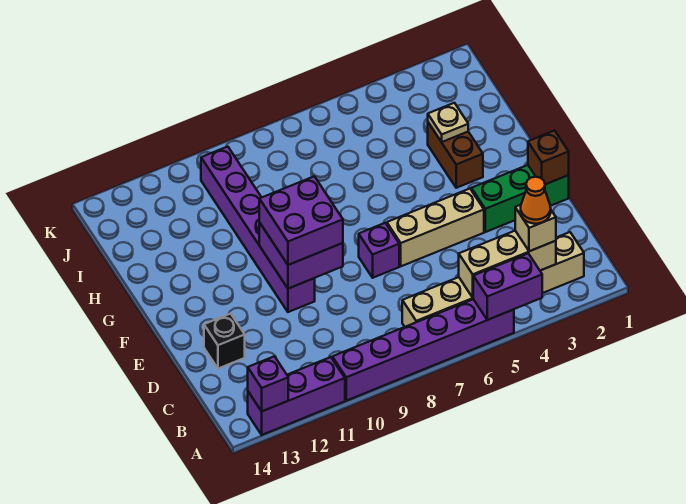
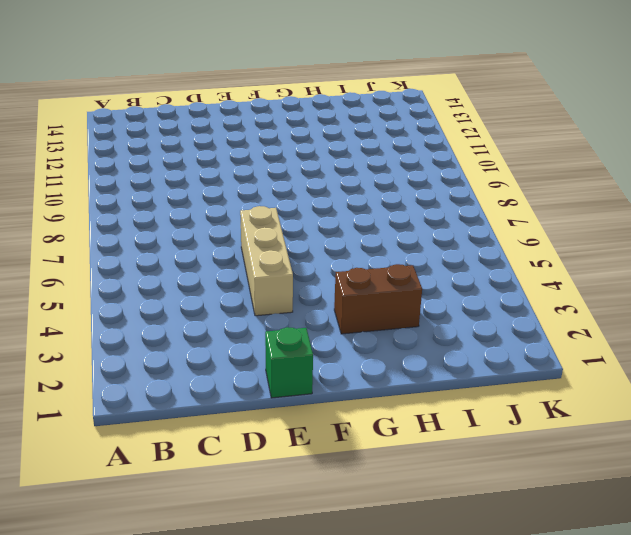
green 1x1 brick [265,327,313,398] -> green 1x3 brick [471,165,569,232]
none -> purple 1x6 brick [332,299,514,401]
none -> purple 1x3 brick [248,357,345,435]
none -> tan 1x6 brick [402,232,584,327]

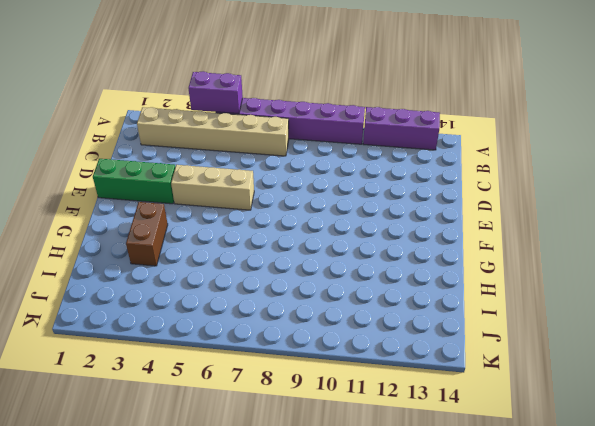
none -> black 1x1 brick [204,314,245,369]
none -> purple 1x1 brick [359,223,399,278]
none -> purple 1x6 brick [201,147,315,312]

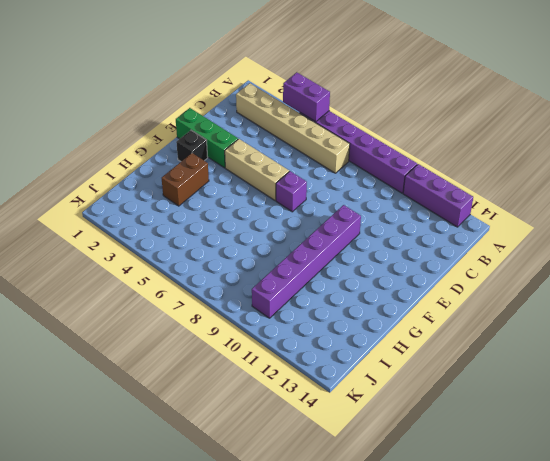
black 1x1 brick [176,130,208,161] -> black 1x1 brick moved to [204,314,245,369]
none -> purple 1x1 brick [248,356,288,411]
none -> tan 1x3 brick [459,231,556,297]
none -> brown 1x1 brick [528,131,569,184]

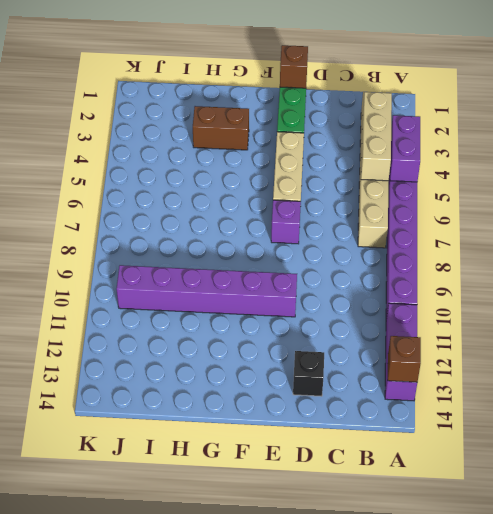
brown 1x1 brick [388,336,421,382] -> purple 1x1 brick [248,356,288,411]
none -> purple 2x2 brick [259,222,343,289]
none -> tan 1x1 plate [428,103,468,142]
none -> tan 1x1 brick [515,205,556,251]

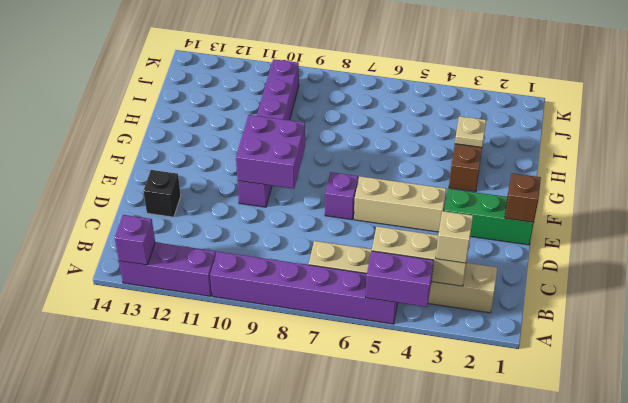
none -> purple 2x2 brick [259,176,343,265]
none -> orange 1x1 cone [521,177,551,224]

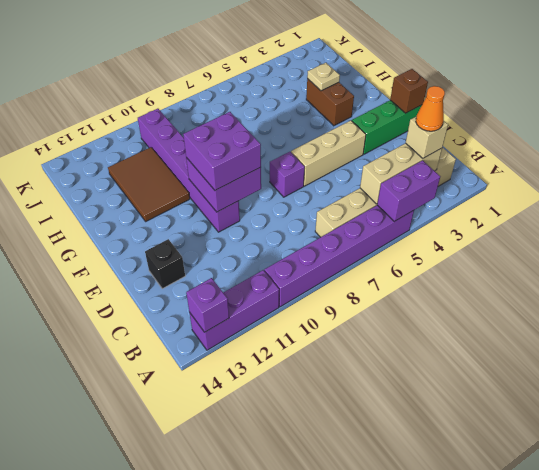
brown 2x3 tile [108,147,190,221] -> none

